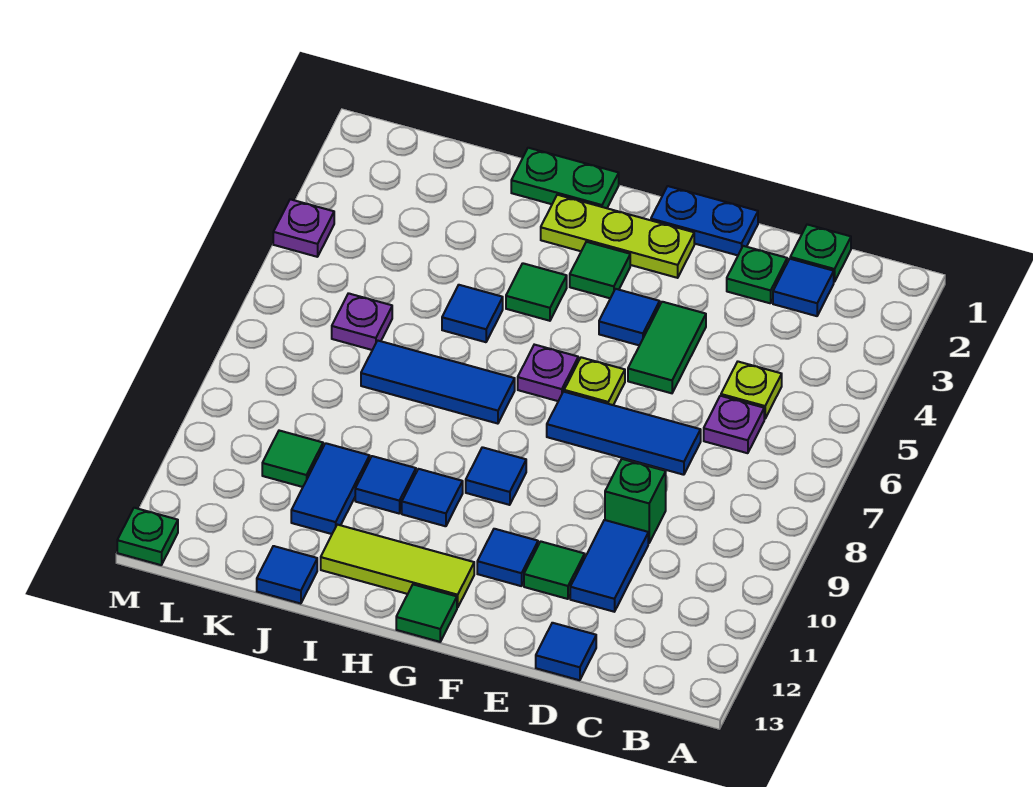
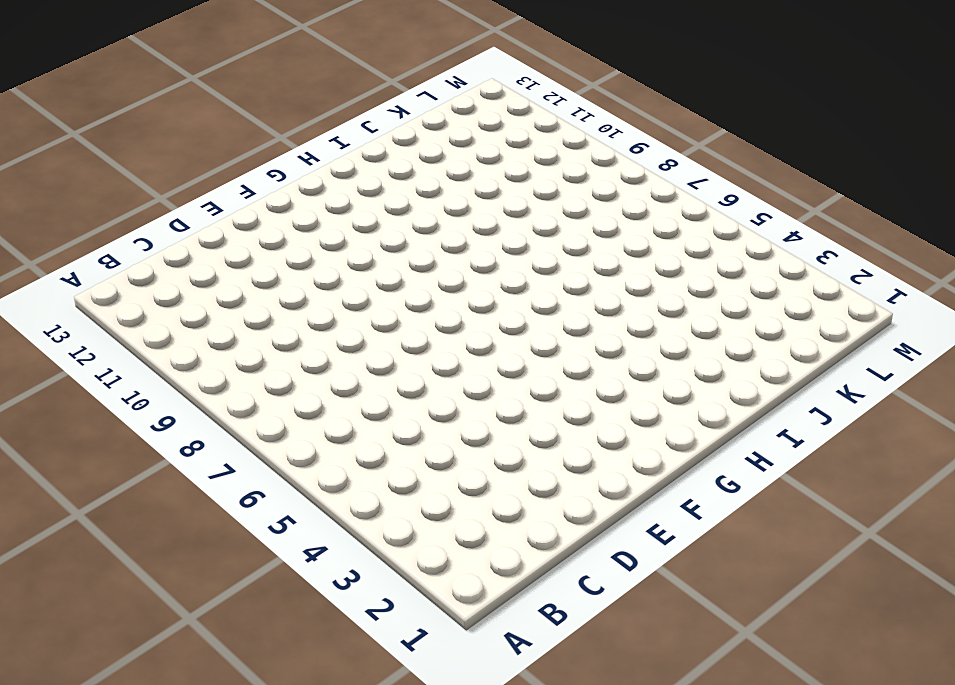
none -> green 1x1 plate [790,224,851,282]
none -> blue 1x1 tile [773,259,834,316]
none -> lime 1x1 plate [721,362,782,419]
none -> purple 1x1 plate [704,396,764,453]

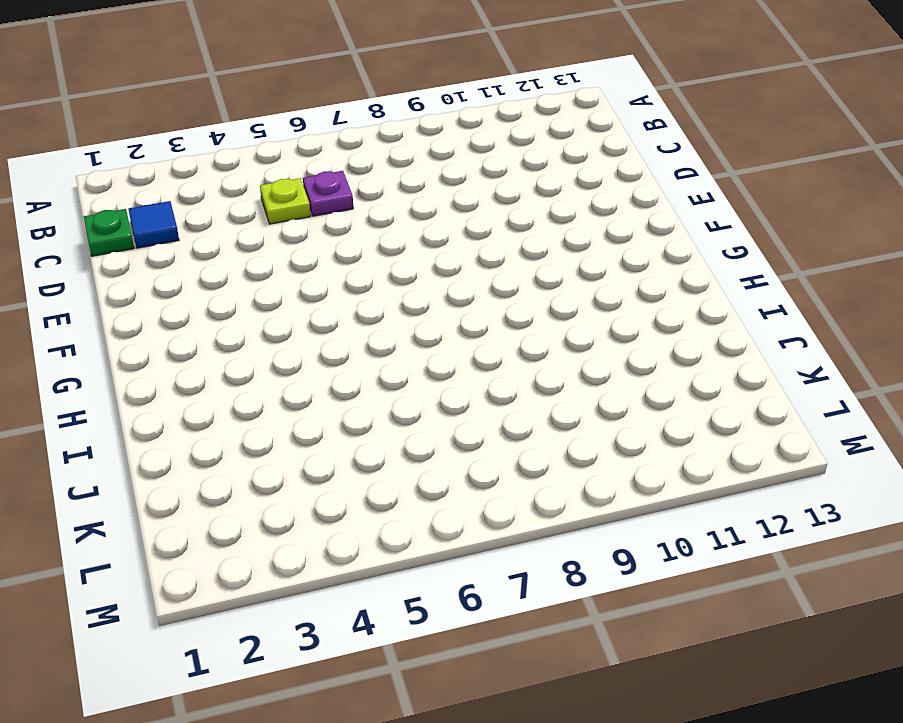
none -> green 1x1 plate [727,246,787,303]
none -> blue 1x3 tile [547,392,701,475]
none -> green 1x1 brick [605,459,666,543]
none -> blue 1x2 tile [570,520,648,612]

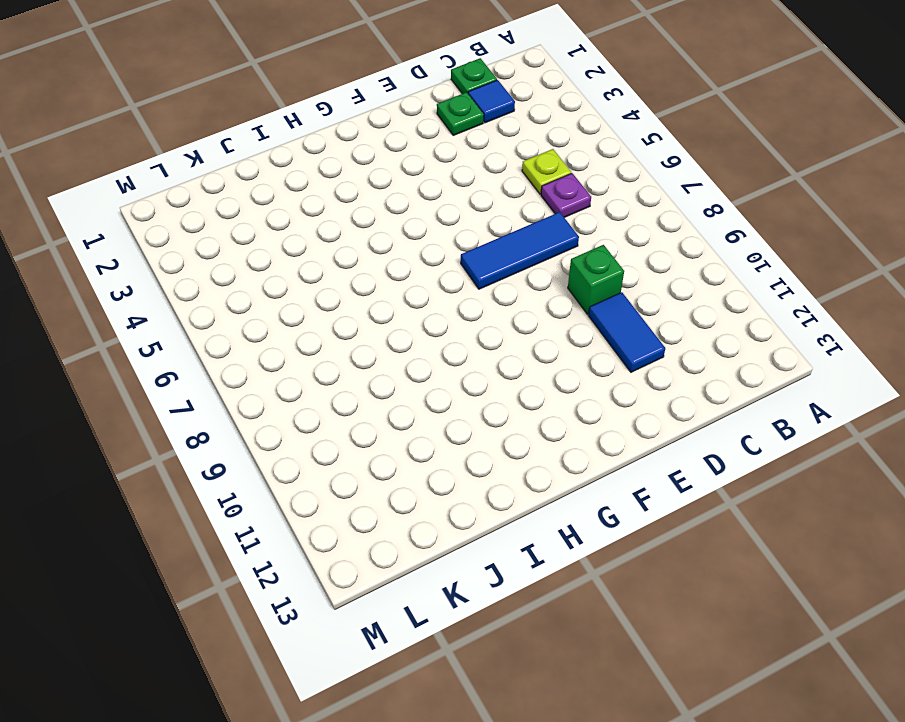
none -> blue 1x1 tile [536,623,596,680]
none -> blue 1x2 plate [651,186,758,255]
none -> green 1x2 tile [628,302,706,393]
none -> green 1x1 tile [524,541,585,599]

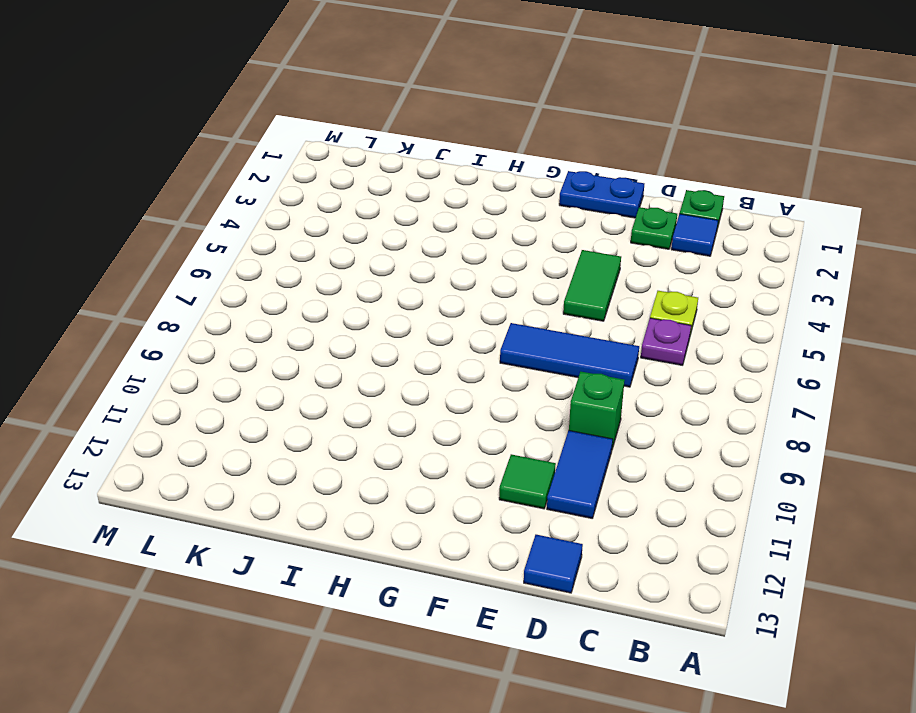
none -> lime 1x3 plate [541,195,694,278]
none -> blue 1x1 tile [599,289,660,345]
none -> lime 1x1 plate [564,357,625,405]
none -> blue 1x1 tile [477,529,538,586]

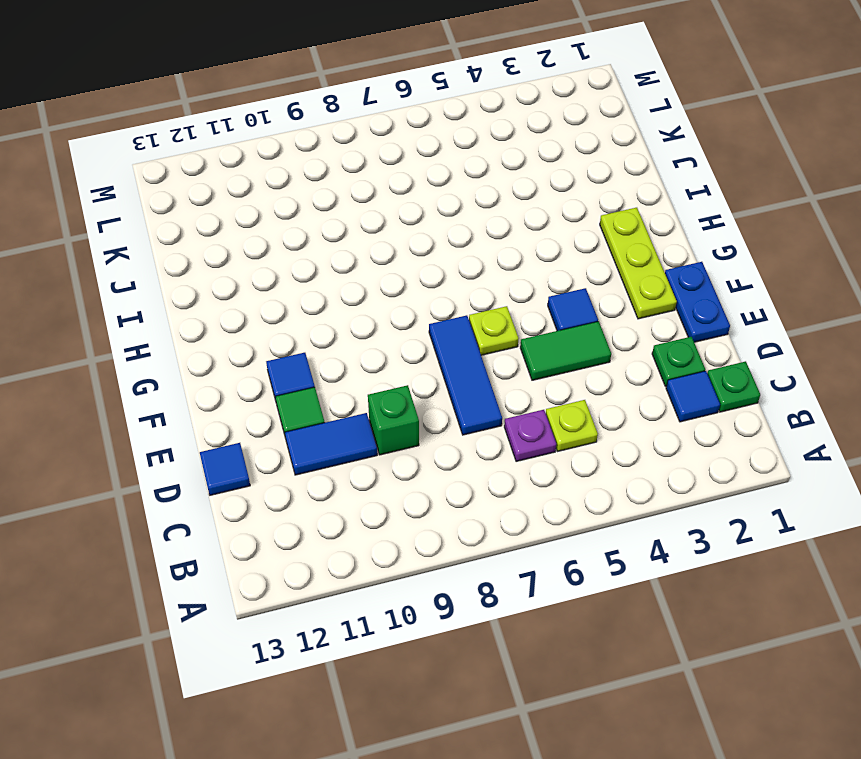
none -> green 1x1 tile [570,242,630,298]
none -> purple 1x1 plate [518,345,578,401]
none -> blue 1x1 tile [466,447,526,505]
none -> lime 1x3 tile [321,525,474,608]

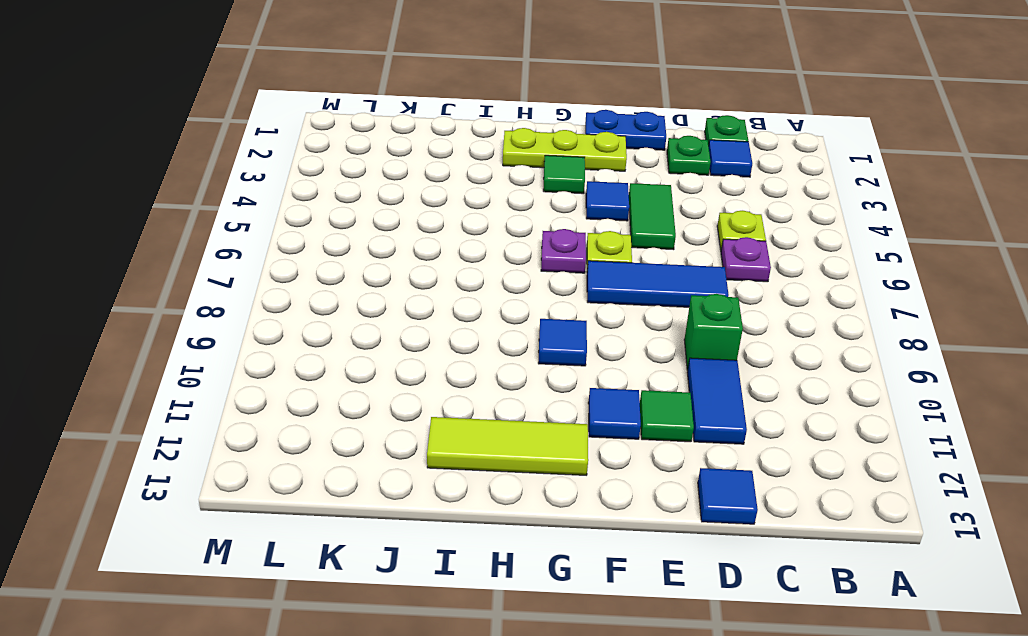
none -> green 1x1 tile [396,584,457,642]
none -> green 1x2 plate [511,148,619,208]
none -> green 1x1 tile [506,263,567,321]
none -> blue 1x3 tile [361,340,515,424]

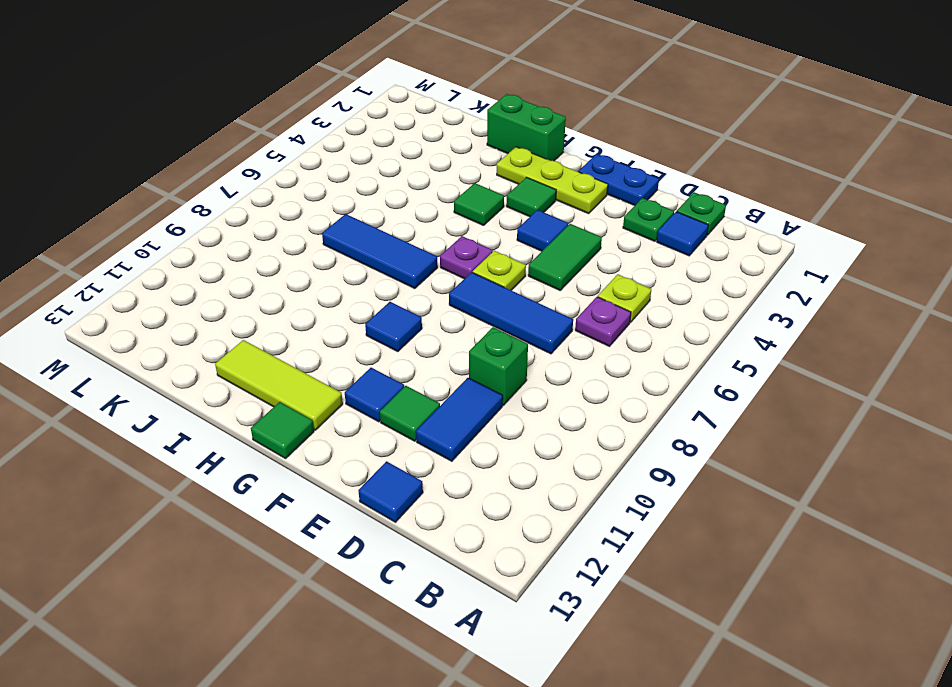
green 1x2 brick [487,94,566,161] -> green 1x2 plate [511,148,619,208]
none -> blue 1x1 tile [402,469,463,526]
none -> blue 1x1 tile [442,285,503,342]
none -> blue 1x1 tile [355,456,416,513]
none -> blue 1x2 tile [291,443,370,534]

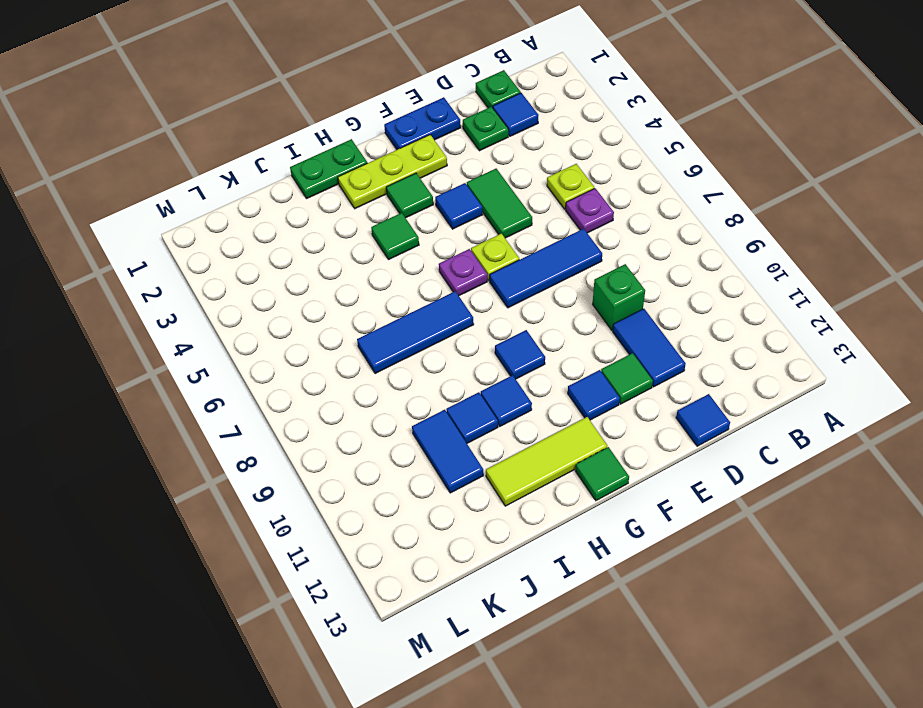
none -> blue 1x1 tile [442,285,503,342]
none -> blue 1x1 tile [257,546,317,604]
none -> purple 1x1 plate [332,293,392,350]
none -> green 1x1 tile [262,431,323,487]

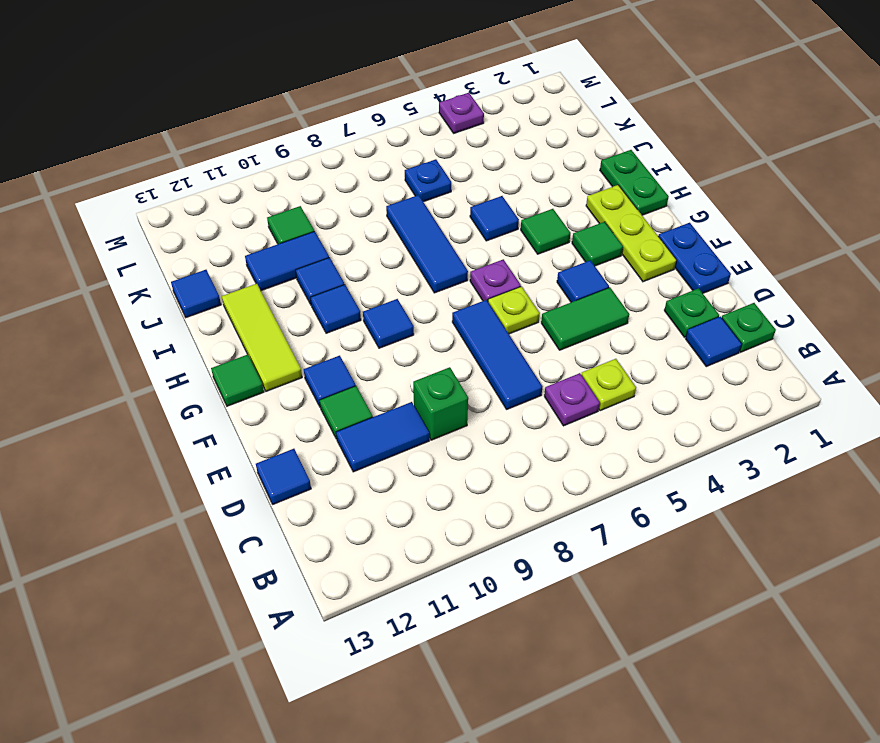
blue 1x1 plate [405,159,451,202] -> purple 1x1 plate [332,293,392,350]
none -> green 1x1 plate [117,508,178,565]

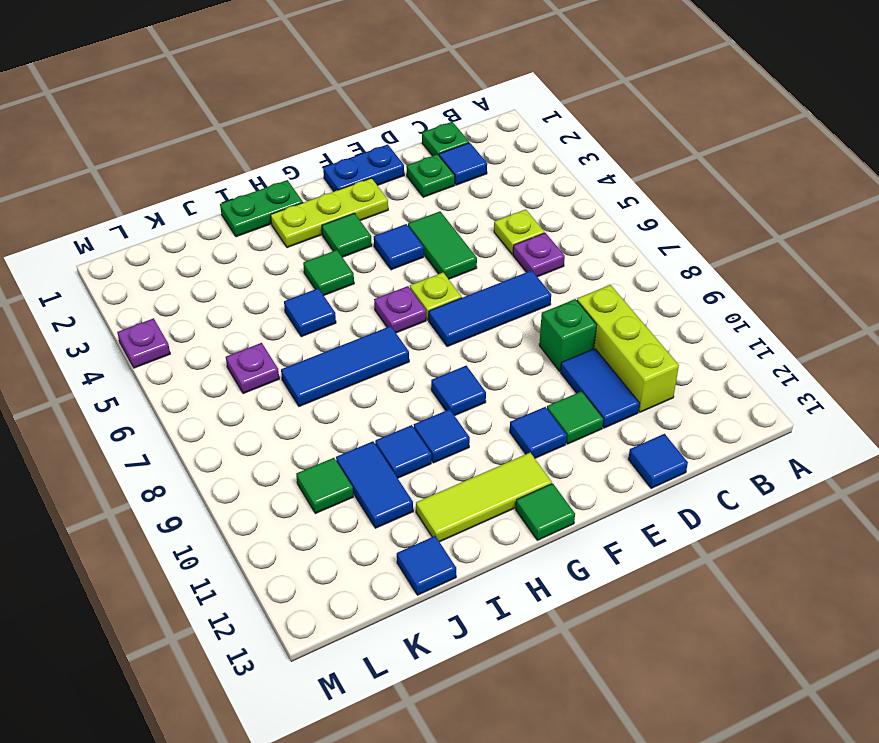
lime 1x3 brick [577,285,679,412] -> none
none -> green 1x1 plate [117,508,178,565]

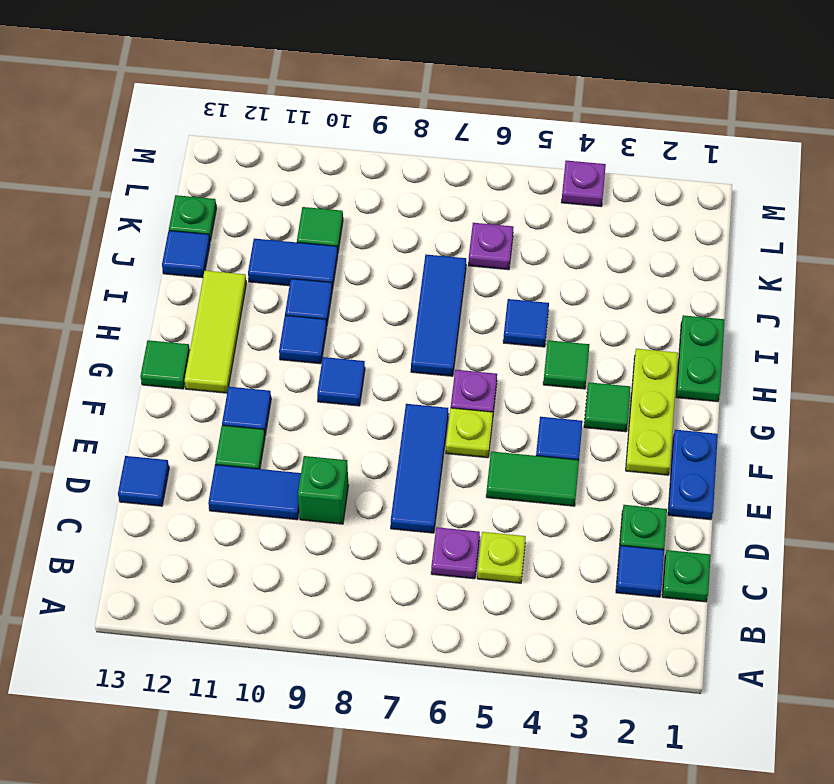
green 1x1 plate [169,195,217,241] -> green 1x1 plate moved to [117,508,178,565]

